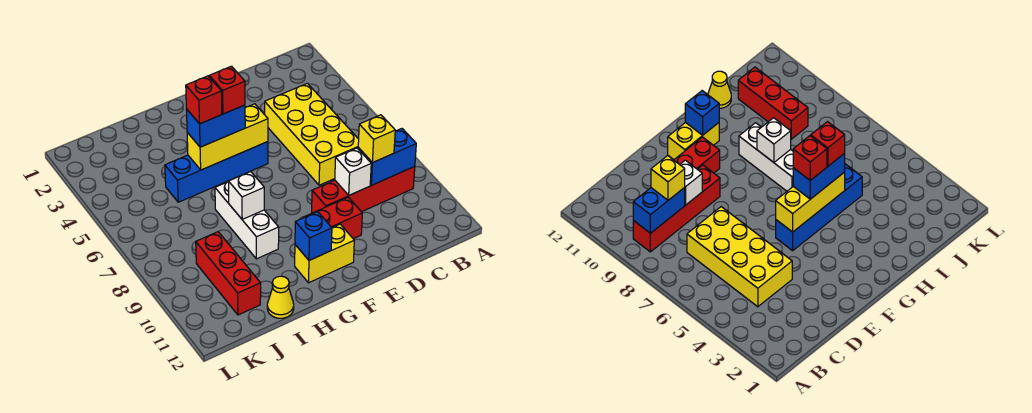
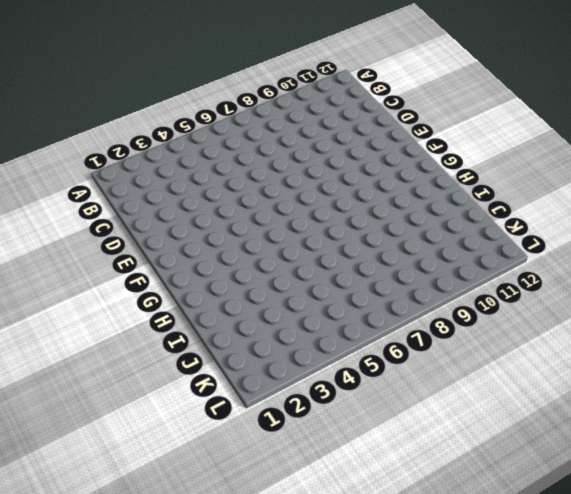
none -> red 1x4 brick [312,166,415,213]
none -> yellow 2x4 brick [265,83,359,185]
none -> red 1x2 brick [304,197,362,239]

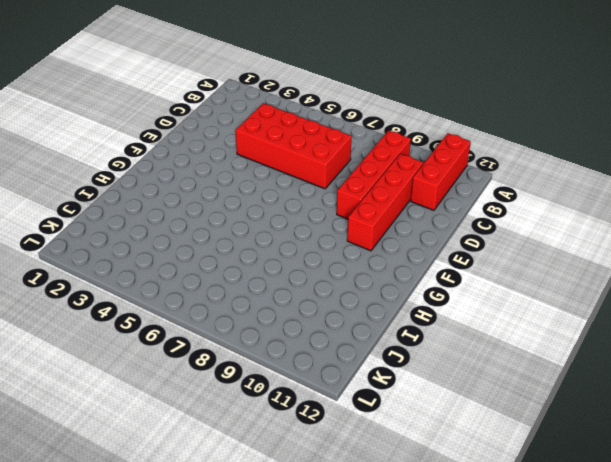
red 1x3 brick [411,133,471,210] -> red 1x3 brick turned to [196,232,261,315]
red 2x4 brick [235,103,352,189] -> yellow 2x4 brick [265,83,359,185]
red 1x4 brick [347,154,423,251] -> red 1x2 brick [304,197,362,239]
none -> blue 1x4 brick [165,142,268,202]
none -> yellow 1x2 brick [295,224,354,283]
none -> white 1x3 brick [215,182,279,259]

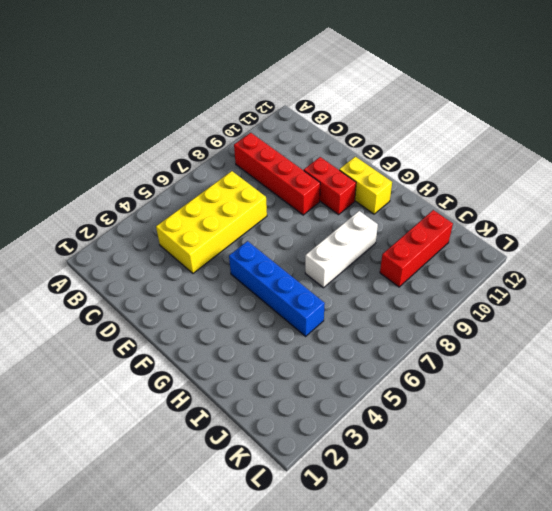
none -> yellow 1x1 cone [267,276,294,318]
none -> blue 1x2 brick [358,129,416,185]
none -> white 1x1 brick [335,148,371,195]

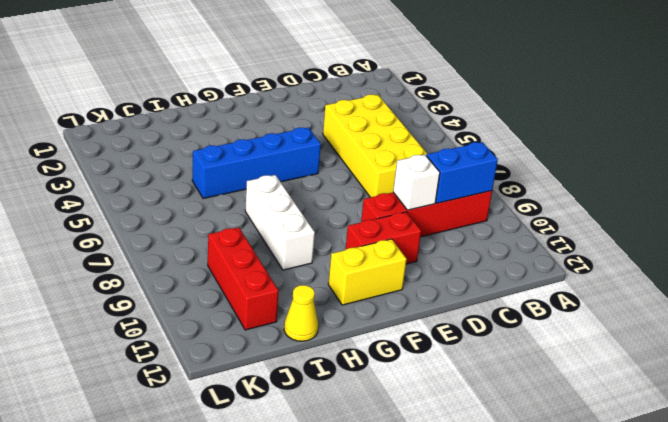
none -> yellow 1x3 brick [187,104,268,170]
none -> blue 1x1 brick [295,212,332,260]
none -> white 1x1 brick [229,171,264,219]

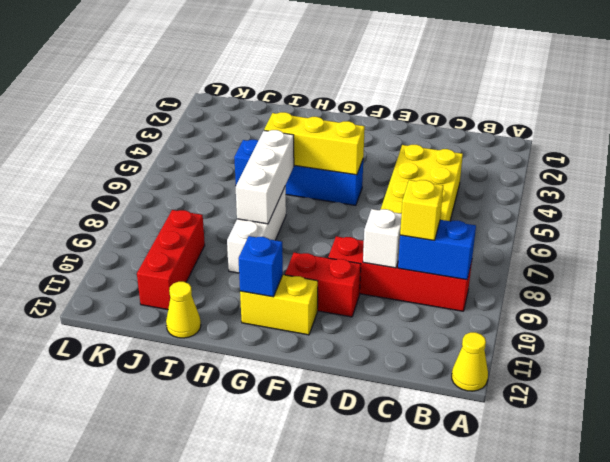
yellow 1x1 cone [452,332,488,391] -> none
white 1x3 brick [236,130,294,224] -> white 1x1 brick [229,171,264,219]
none -> blue 1x2 brick [186,105,245,147]
none -> red 1x1 brick [209,66,245,114]
none -> red 1x1 brick [186,76,222,124]

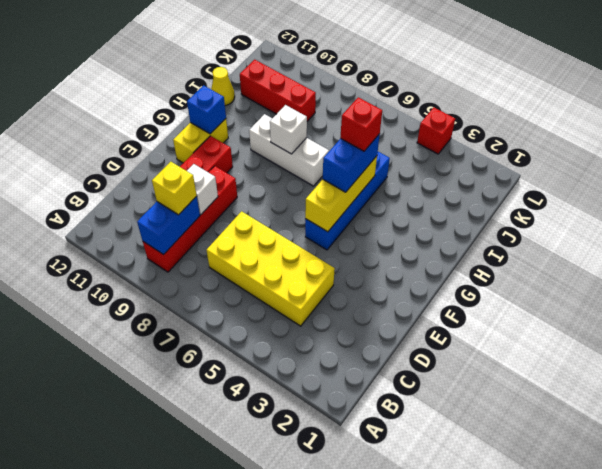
red 1x1 brick [417,108,455,154] -> red 1x1 brick moved to [209,66,245,114]

